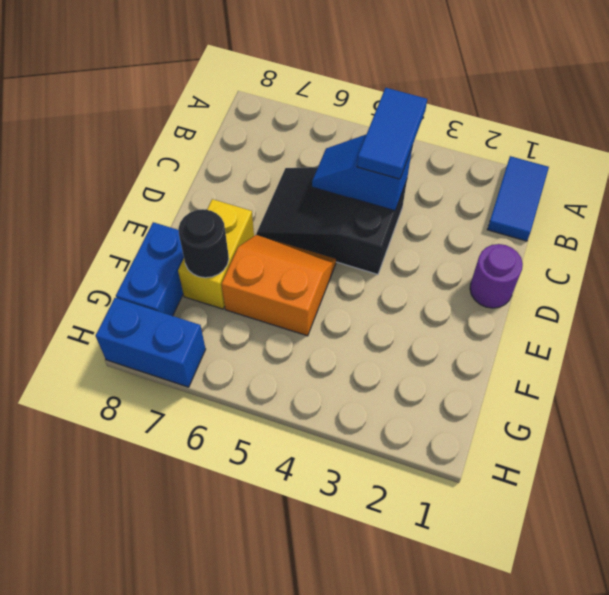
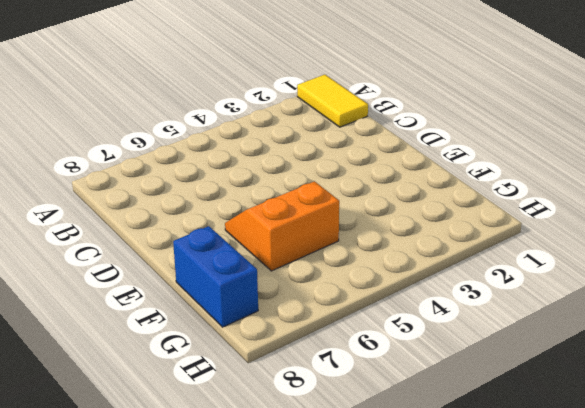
yellow 1x2 tile [297,75,368,127] -> blue 1x2 tile [487,156,549,241]
none -> black 2x3 slope [257,167,407,274]
none -> purple 1x1 round brick [470,244,523,308]

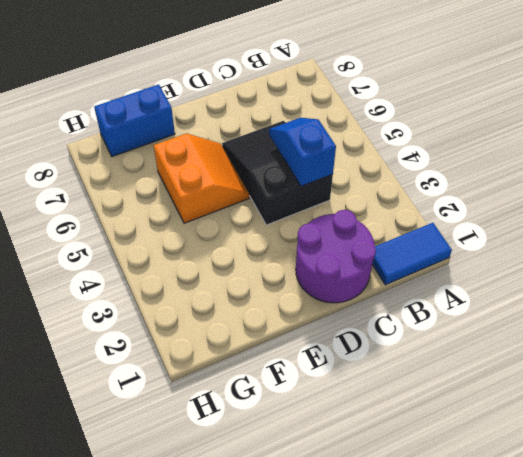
purple 2x2 round brick [296,210,376,303] -> purple 1x1 round brick [470,244,523,308]
none -> yellow 1x2 brick [178,199,254,309]
none -> blue 1x2 brick [95,298,206,387]

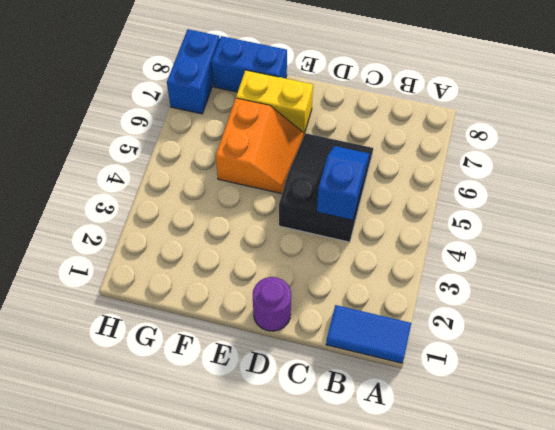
none -> black 1x1 round brick [178,209,229,278]
none -> blue 1x2 tile [357,88,427,179]

